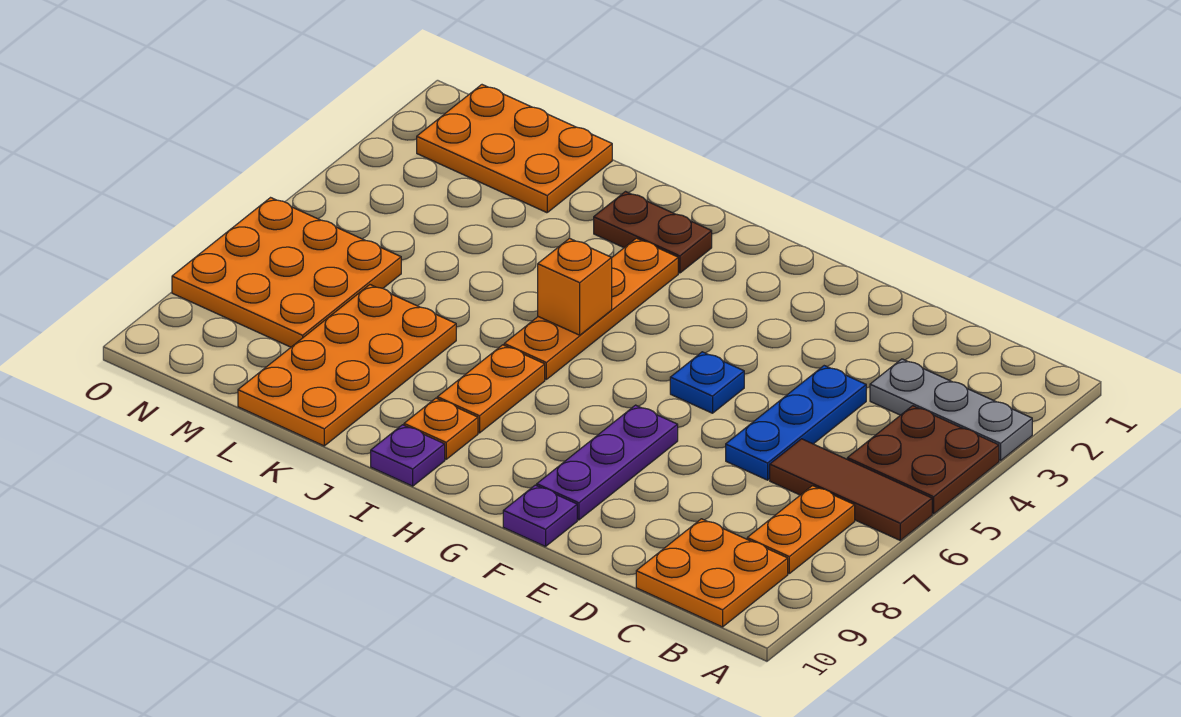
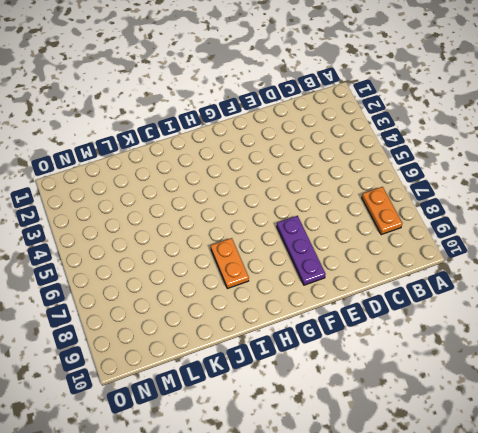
none -> grey 1x3 plate [870,359,1032,461]
none -> brown 2x2 plate [847,406,999,514]
none -> brown 1x3 tile [770,439,932,540]

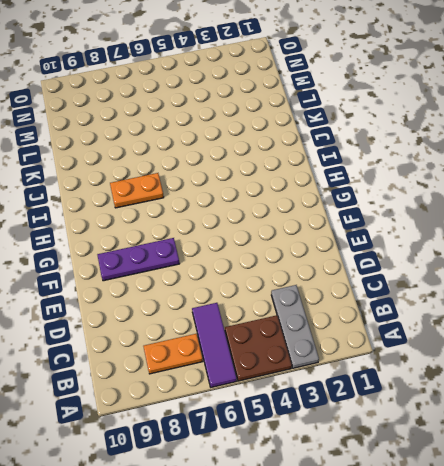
purple 1x3 tile [192,303,237,387] -> brown 1x3 tile [770,439,932,540]
none -> orange 2x2 plate [636,519,788,627]
none -> blue 1x3 plate [726,366,866,480]
none -> blue 1x1 plate [670,352,744,413]

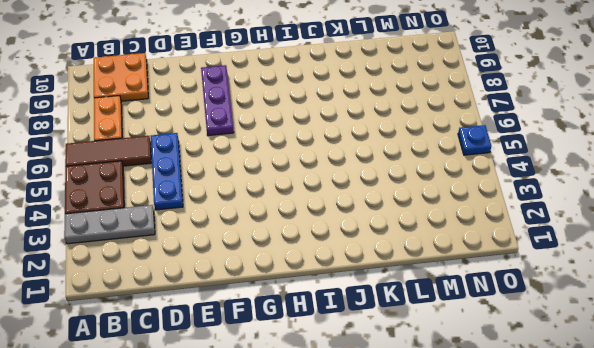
blue 1x1 plate [458,125,491,155] -> blue 1x1 plate moved to [670,352,744,413]
none -> purple 1x1 plate [503,485,577,547]
none -> brown 1x2 plate [594,192,712,273]
none -> orange 1x4 plate [504,238,678,379]

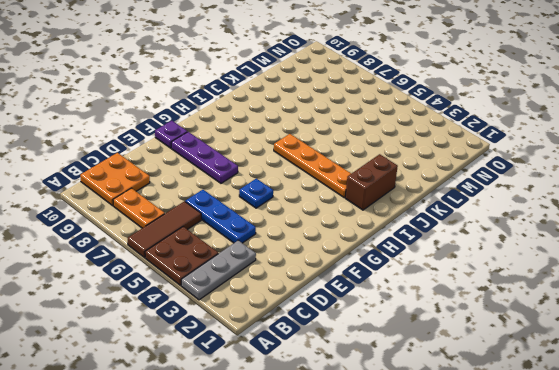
brown 1x2 brick [345,154,398,210] -> brown 1x2 plate [594,192,712,273]
none -> orange 1x2 plate [437,345,545,433]
none -> orange 1x1 plate [404,398,478,459]
none -> purple 1x1 plate [371,425,445,486]

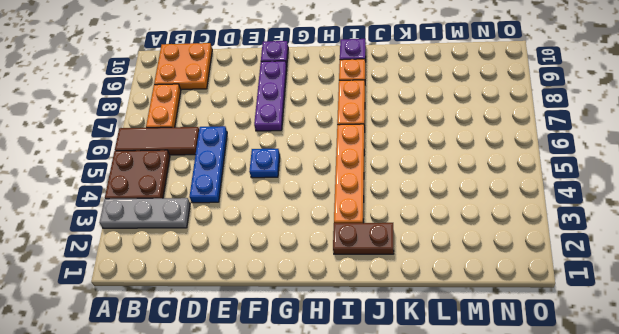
none -> orange 2x4 plate [238,285,456,446]
none -> orange 2x3 plate [417,85,612,213]
none -> orange 3x3 plate [172,198,401,347]

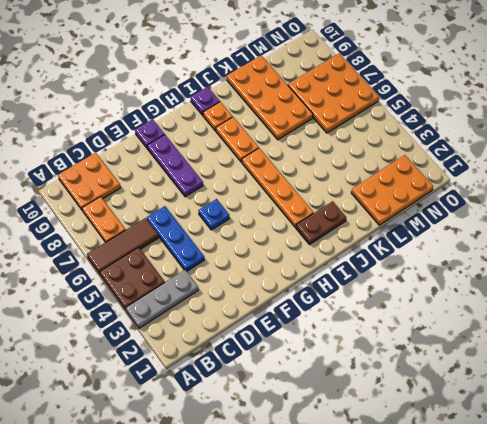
none -> orange 1x1 brick [538,238,612,335]

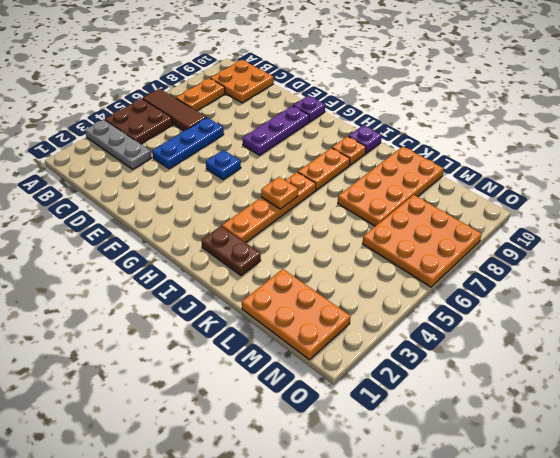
orange 1x1 plate [261,177,298,209] -> orange 1x1 brick [538,238,612,335]

